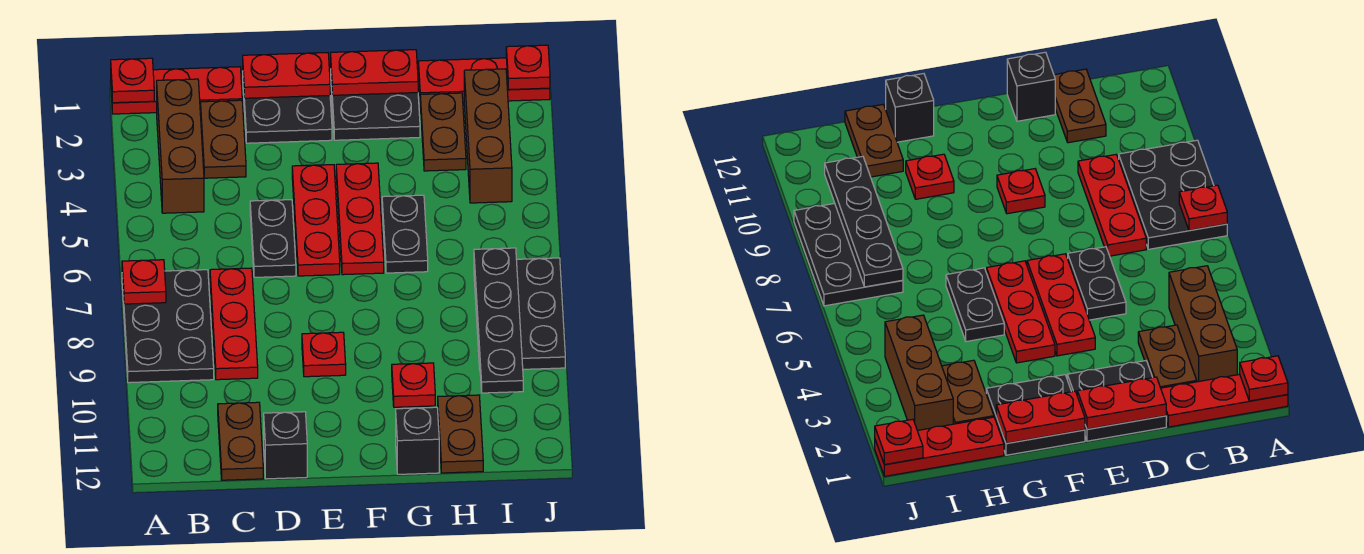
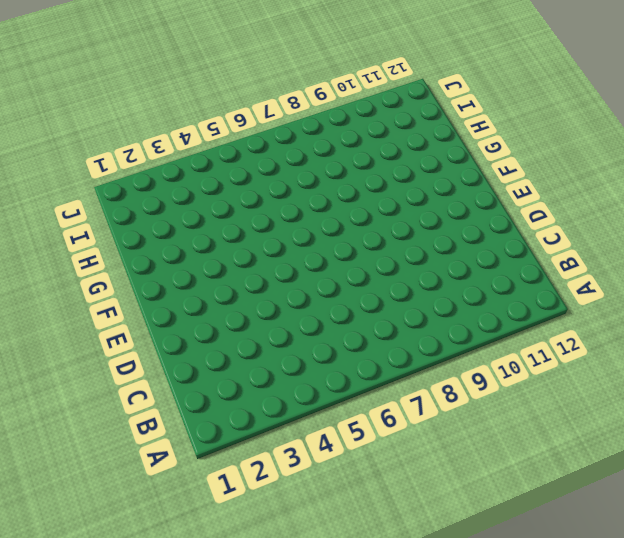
none -> red 1x3 plate [111,67,242,114]
none -> black 2x3 plate [122,270,214,383]
none -> brown 1x3 brick [157,79,204,213]

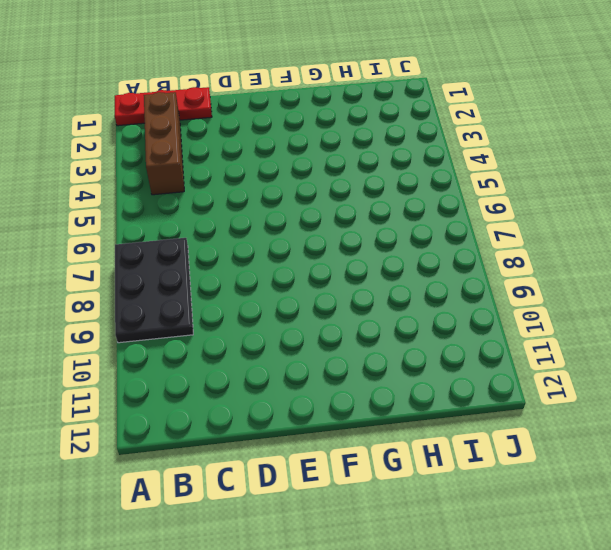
none -> brown 1x2 plate [201,100,246,178]
none -> red 1x3 plate [210,268,258,380]
none -> brown 1x2 plate [218,402,263,480]

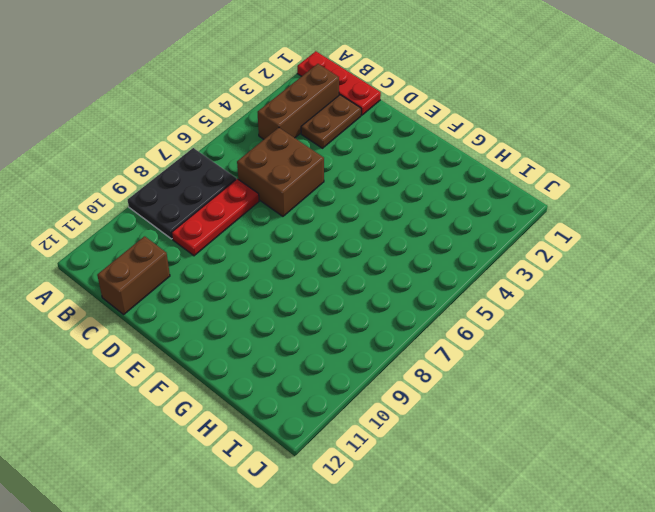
brown 2x2 brick [237,128,324,216] -> black 1x2 plate [250,200,296,277]
brown 1x2 brick [97,236,170,314] -> brown 1x2 plate [218,402,263,480]
none -> black 2x2 plate [243,83,332,143]
none -> black 1x1 brick [264,412,307,479]
none -> red 1x3 plate [292,165,340,276]

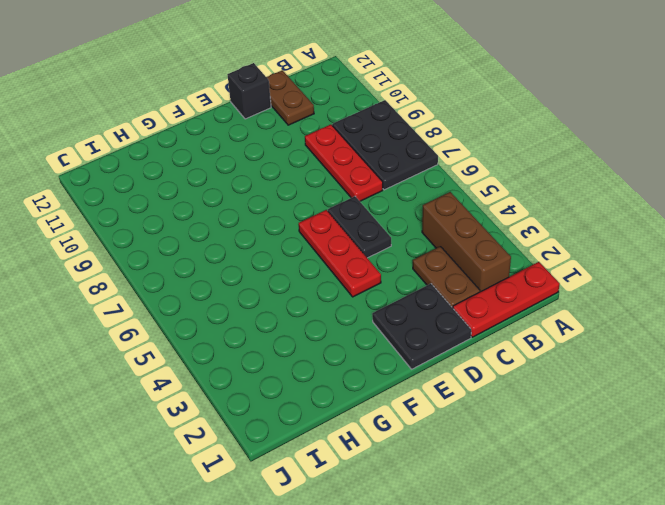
none -> red 1x1 plate [302,332,346,377]
none -> black 2x2 plate [331,81,420,140]
none -> red 1x3 plate [336,163,384,275]

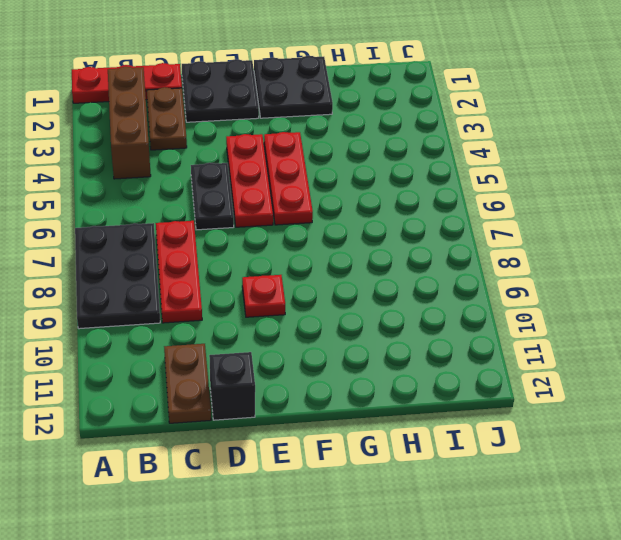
none -> black 1x2 plate [382,195,428,273]
none -> red 1x1 plate [392,363,435,407]
none -> black 1x1 brick [396,407,439,474]

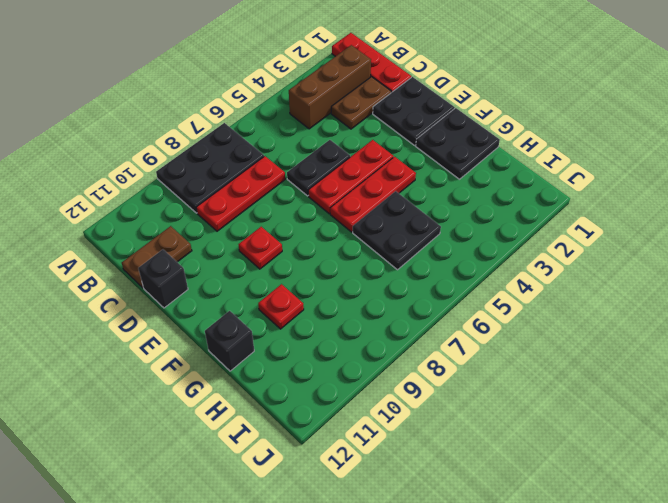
black 2x2 plate [353,191,441,270] -> black 1x2 plate [382,195,428,273]
none -> red 1x3 plate [418,58,550,102]
none -> brown 1x2 plate [420,93,466,171]
none -> brown 1x2 plate [438,395,483,473]

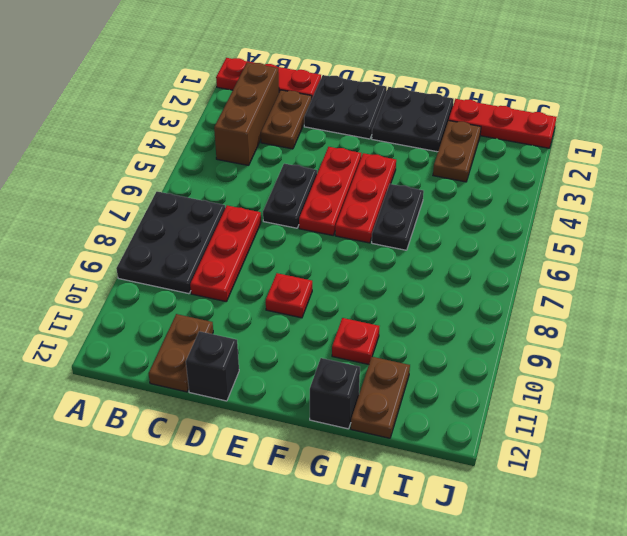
none -> brown 1x3 brick [464,69,512,203]
none -> black 2x3 plate [474,258,565,369]
none -> red 1x1 plate [111,58,154,103]

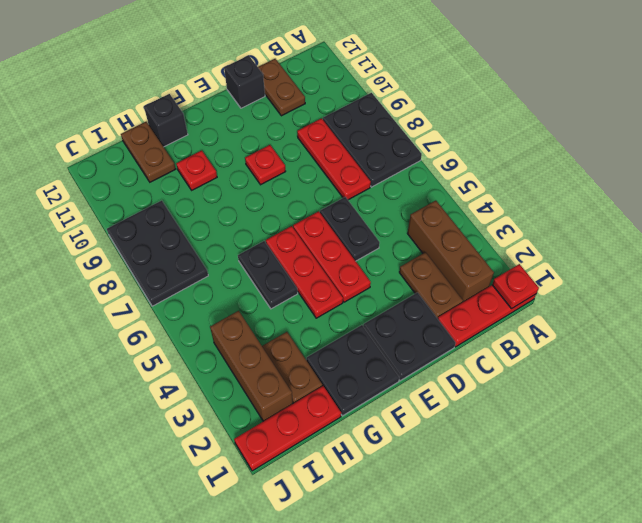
none -> red 1x1 plate [122,260,166,304]
none -> red 1x2 plate [243,53,330,98]
none -> red 1x2 plate [331,50,418,95]

